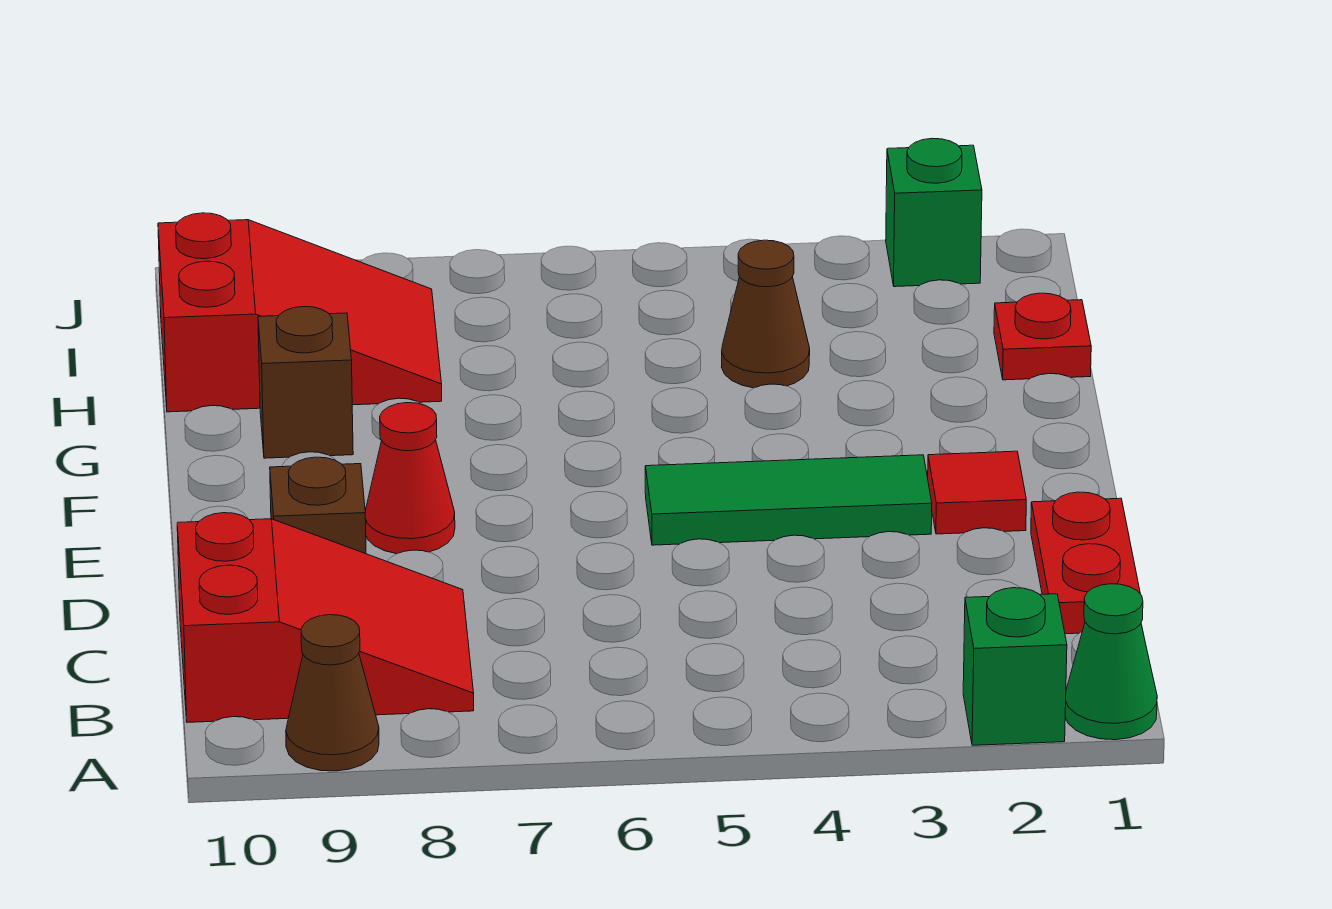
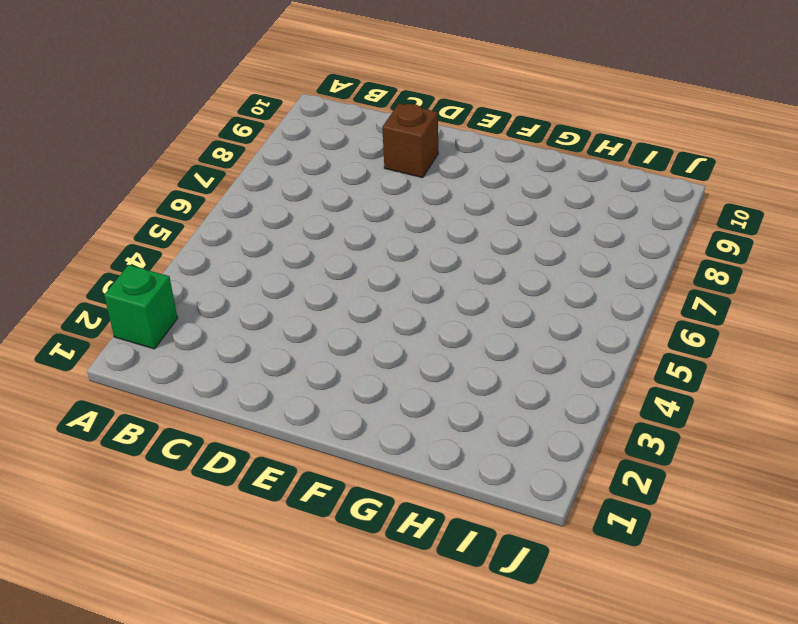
none -> green 1x1 cone [1065,584,1157,740]
none -> brown 1x1 cone [286,615,379,771]
none -> red 2x3 slope [177,513,474,722]

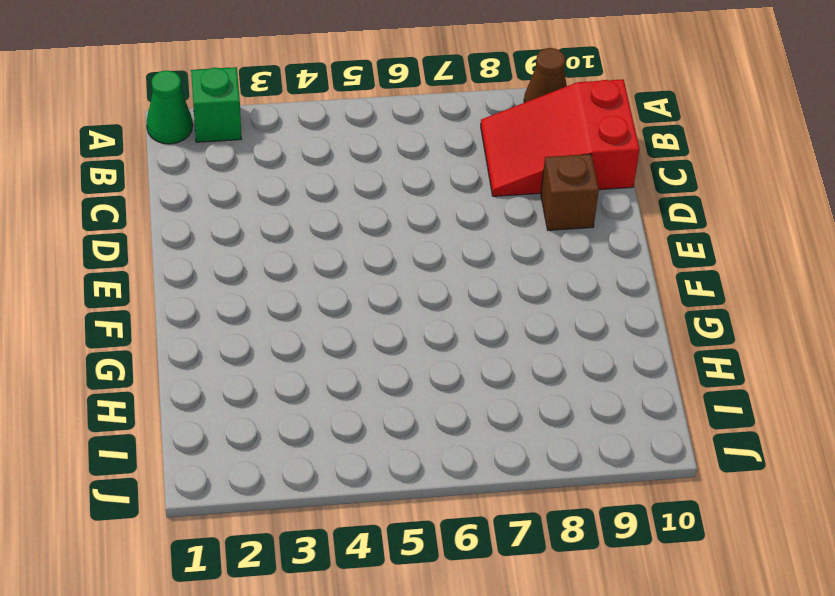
none -> red 1x2 plate [1031,492,1140,634]
none -> red 1x1 tile [928,451,1026,534]
none -> green 1x3 tile [645,455,932,545]

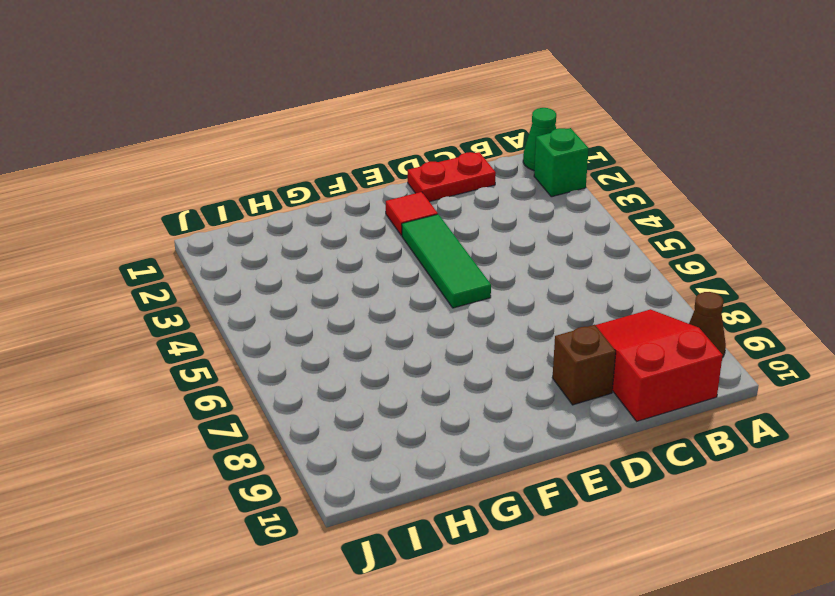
none -> red 1x1 cone [365,403,455,554]
none -> brown 1x1 brick [258,307,353,458]
none -> red 1x1 plate [994,293,1091,380]

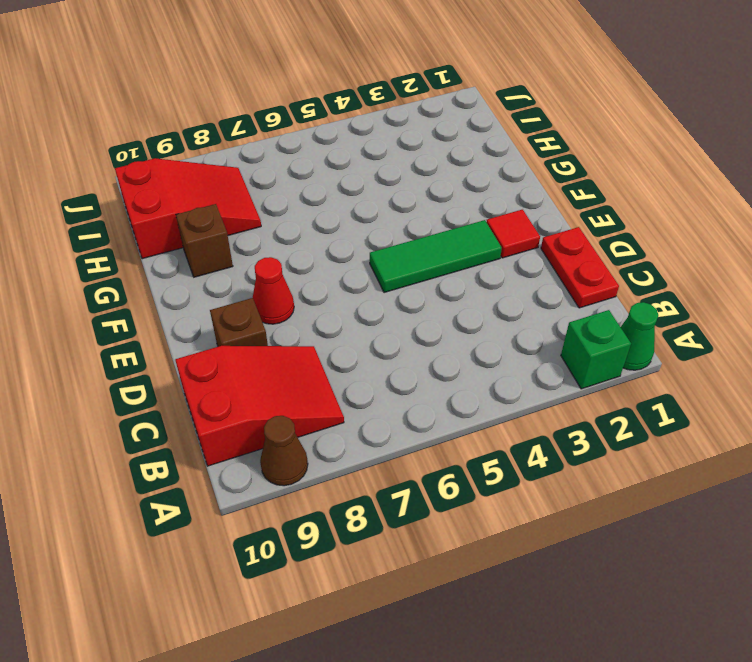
none -> red 1x1 plate [994,293,1091,380]
none -> brown 1x1 cone [722,240,810,388]
none -> green 1x1 brick [886,138,982,287]

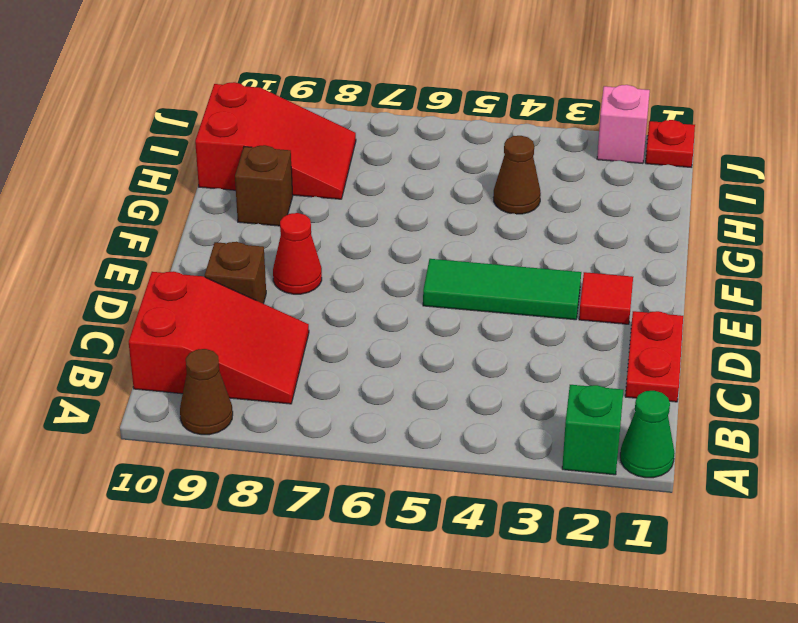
red 1x1 plate [646,120,695,167] -> red 1x1 plate moved to [994,293,1091,380]
pink 1x1 brick [597,85,650,163] -> green 1x1 brick [886,138,982,287]

